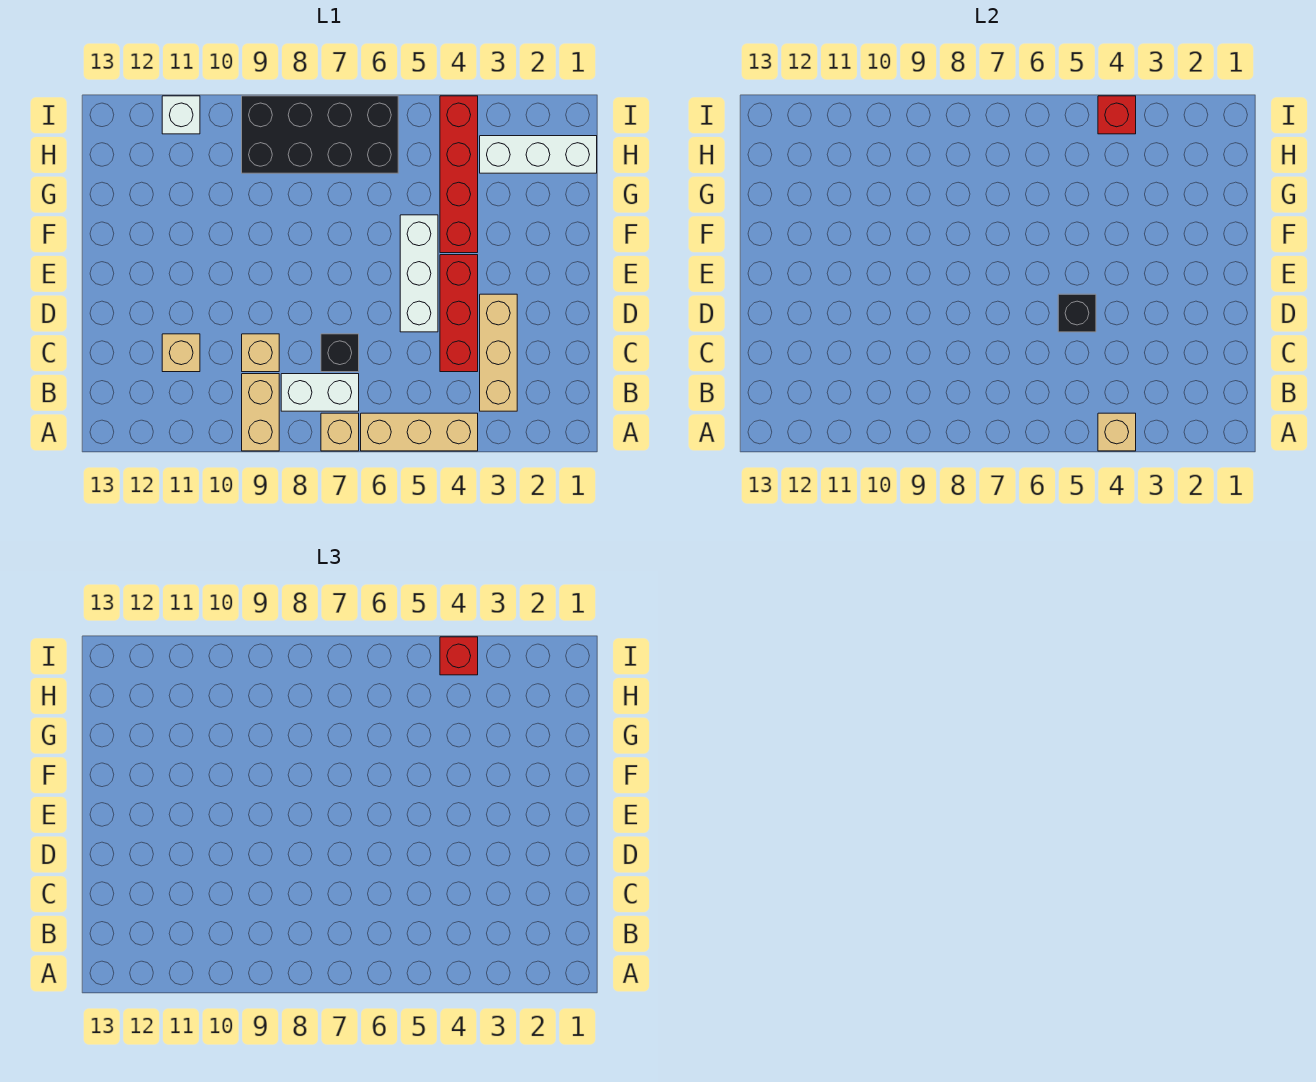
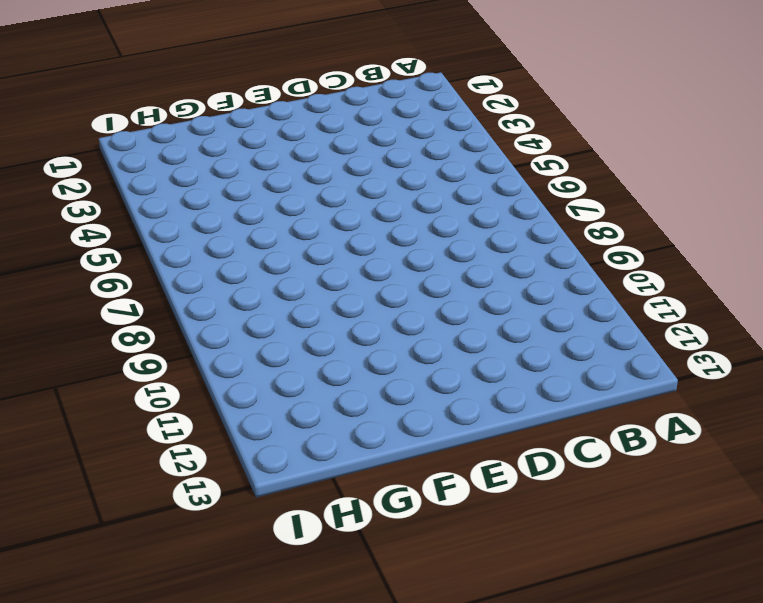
none -> tan 1x3 brick [361,413,478,451]
none -> tan 1x1 brick [321,413,359,451]
none -> tan 1x2 brick [242,374,279,451]

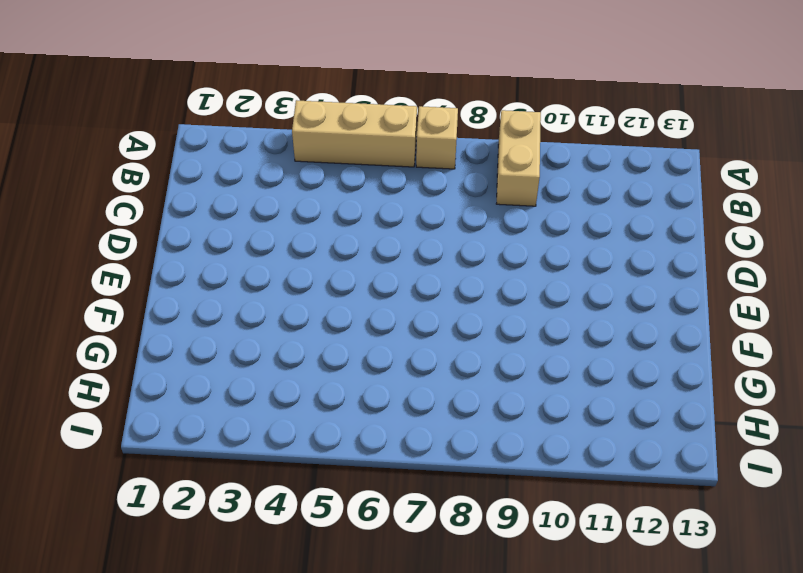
none -> tan 1x3 brick [480,294,517,411]
none -> white 1x2 brick [281,374,359,411]
none -> red 1x3 brick [440,255,478,372]

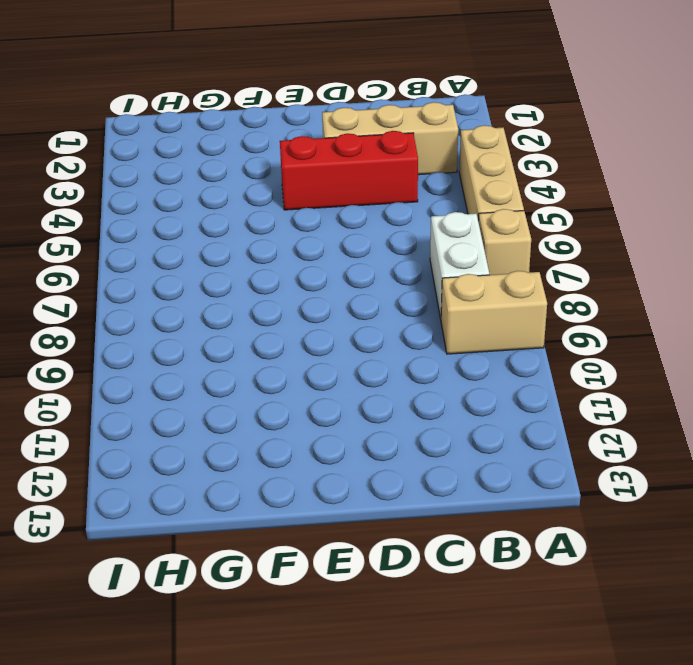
none -> black 1x1 brick [321,334,359,372]
none -> tan 1x1 brick [242,334,279,372]
none -> tan 1x1 brick [162,334,200,372]

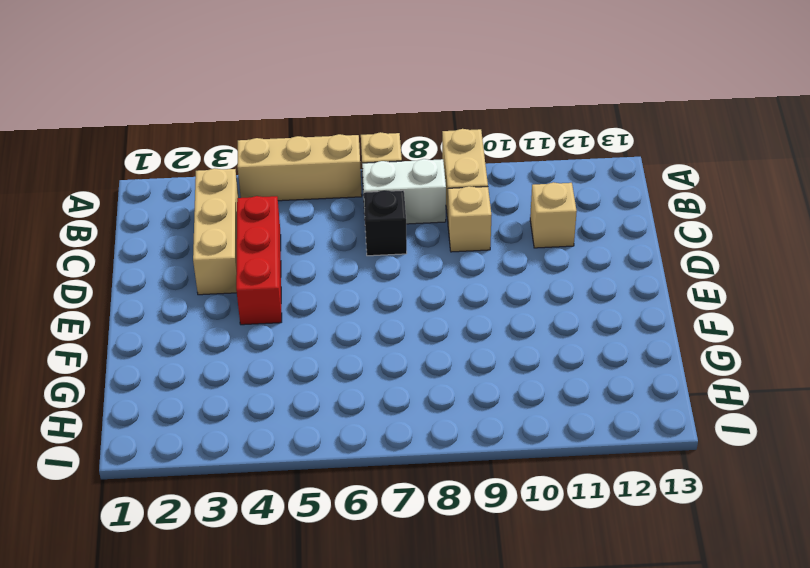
none -> white 1x3 brick [400,215,438,332]
none -> red 1x4 brick [440,96,478,253]
none -> white 1x3 brick [480,136,597,173]

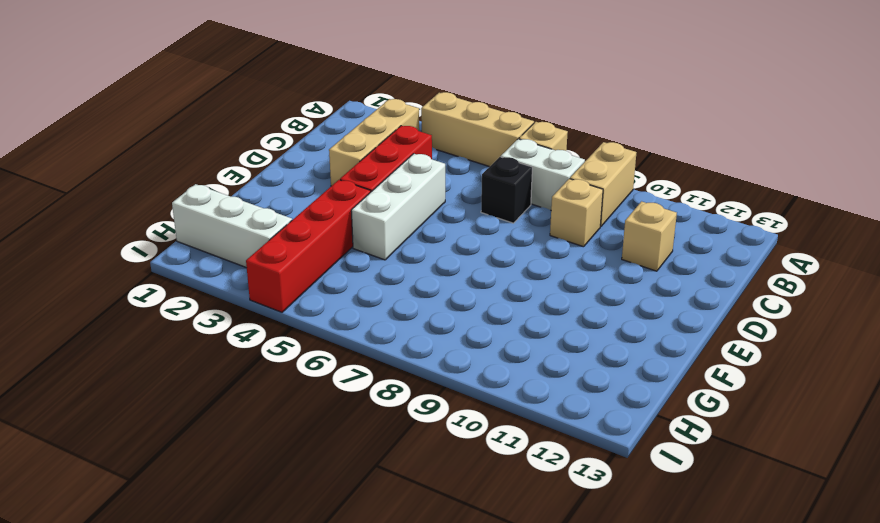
none -> black 2x4 brick [242,96,398,173]
none -> white 1x1 brick [162,96,200,134]
none -> tan 1x1 brick [1098,413,1136,451]

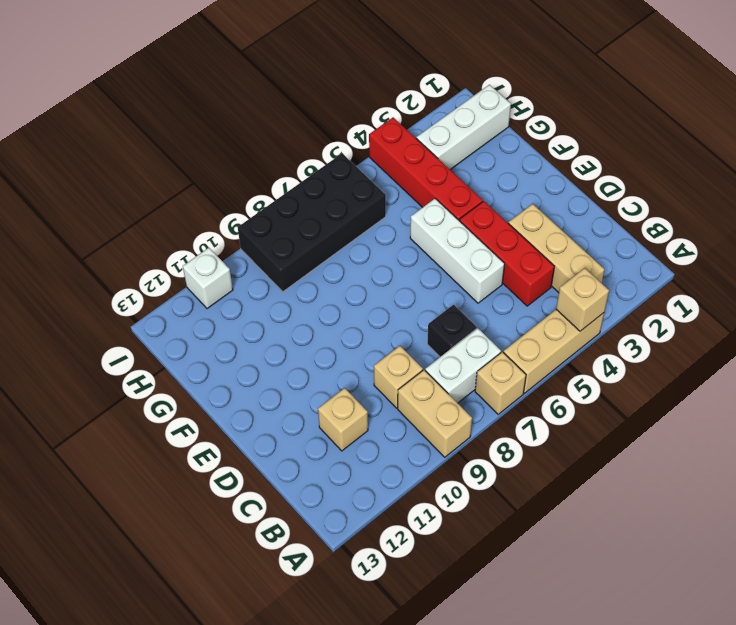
none -> black 1x1 brick [1058,294,1096,332]
none -> red 1x1 brick [1098,96,1136,134]
none -> red 1x1 brick [440,637,478,675]

